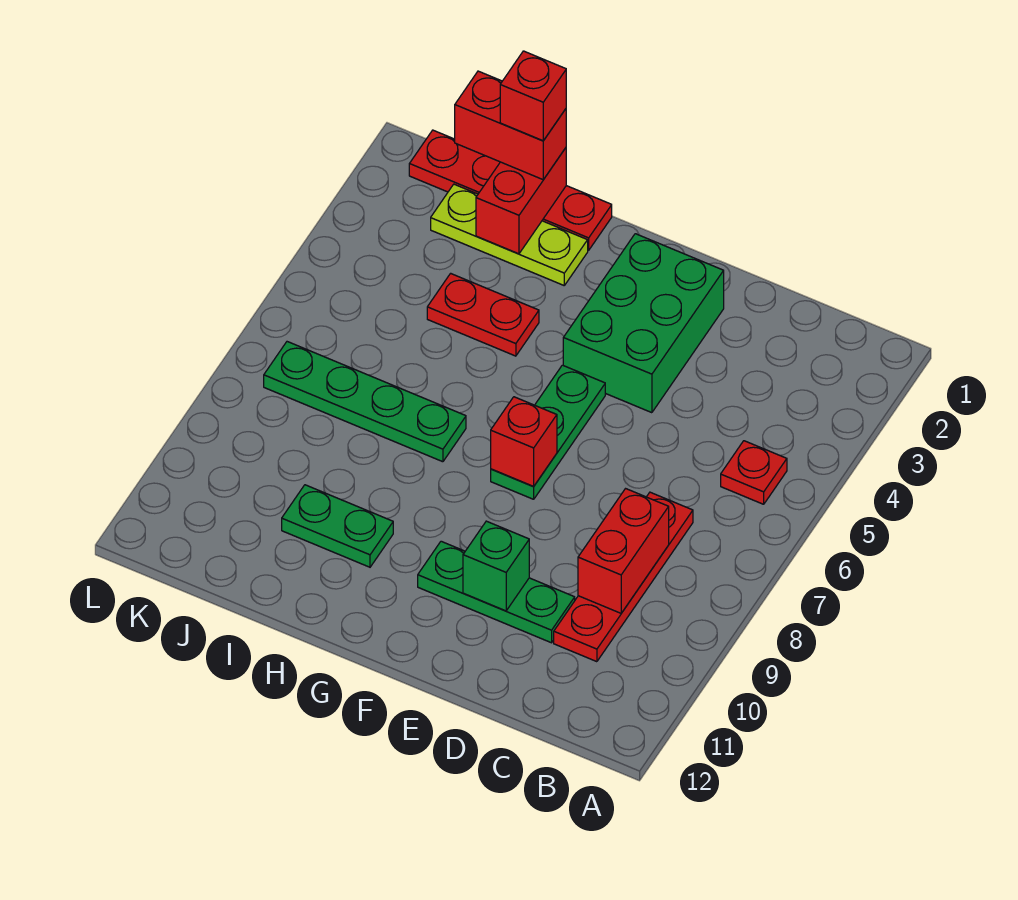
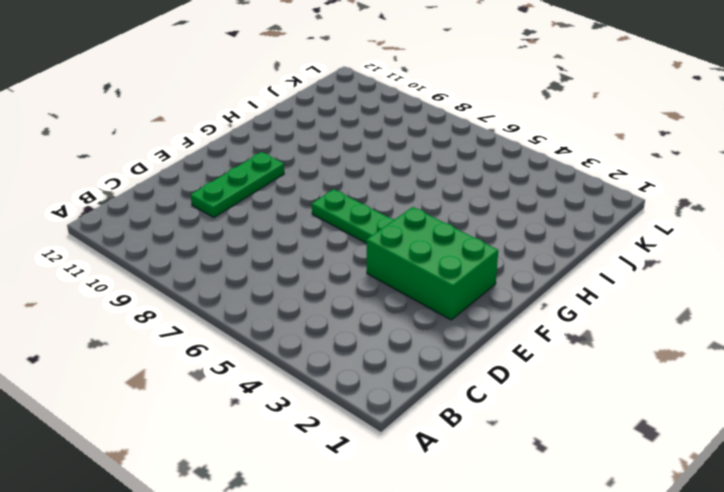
none -> red 1x1 plate [721,441,787,504]
none -> red 1x4 plate [554,492,693,662]
none -> red 1x4 plate [409,130,612,250]

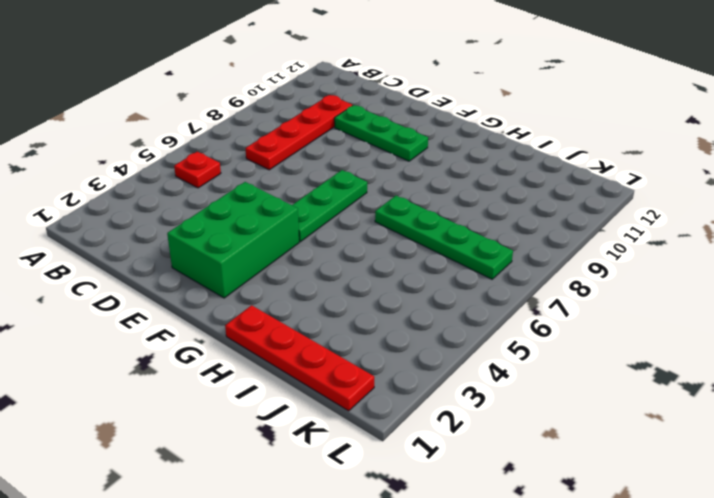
none -> lime 1x3 plate [431,184,588,285]
none -> red 1x2 plate [427,273,539,356]
none -> green 1x2 plate [282,485,393,567]

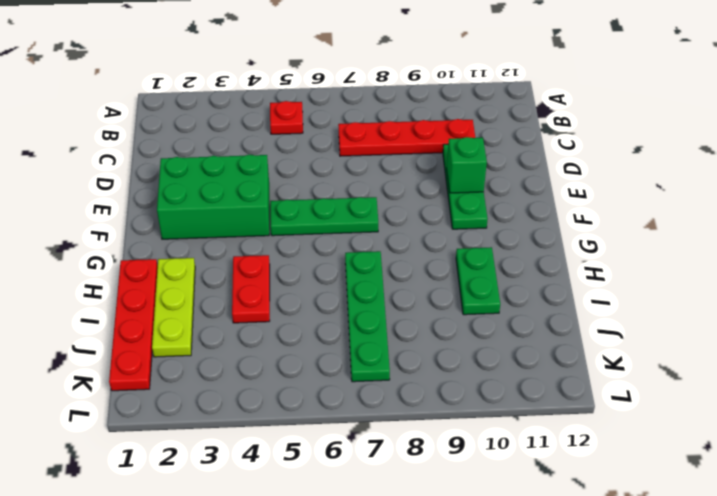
none -> red 1x2 brick [578,489,669,613]
none -> red 1x1 brick [491,397,557,486]
none -> red 1x2 brick [476,148,566,254]

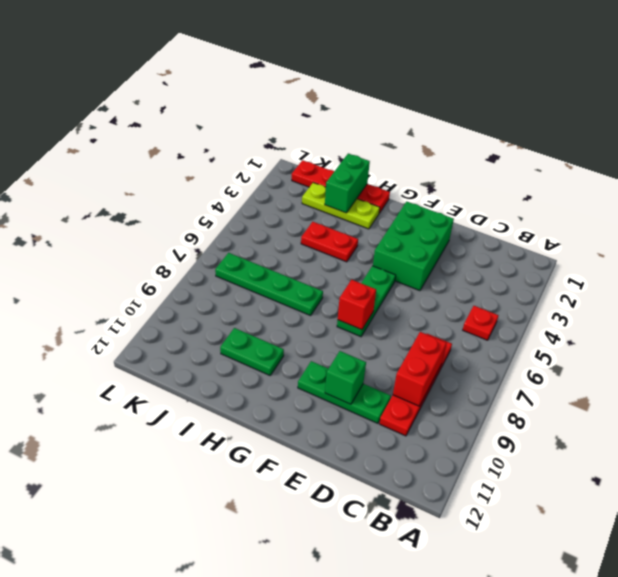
green 1x2 brick [325,153,370,213] -> red 1x2 brick [476,148,566,254]
none -> red 1x2 brick [455,71,566,179]
none -> red 1x1 brick [500,51,566,141]

